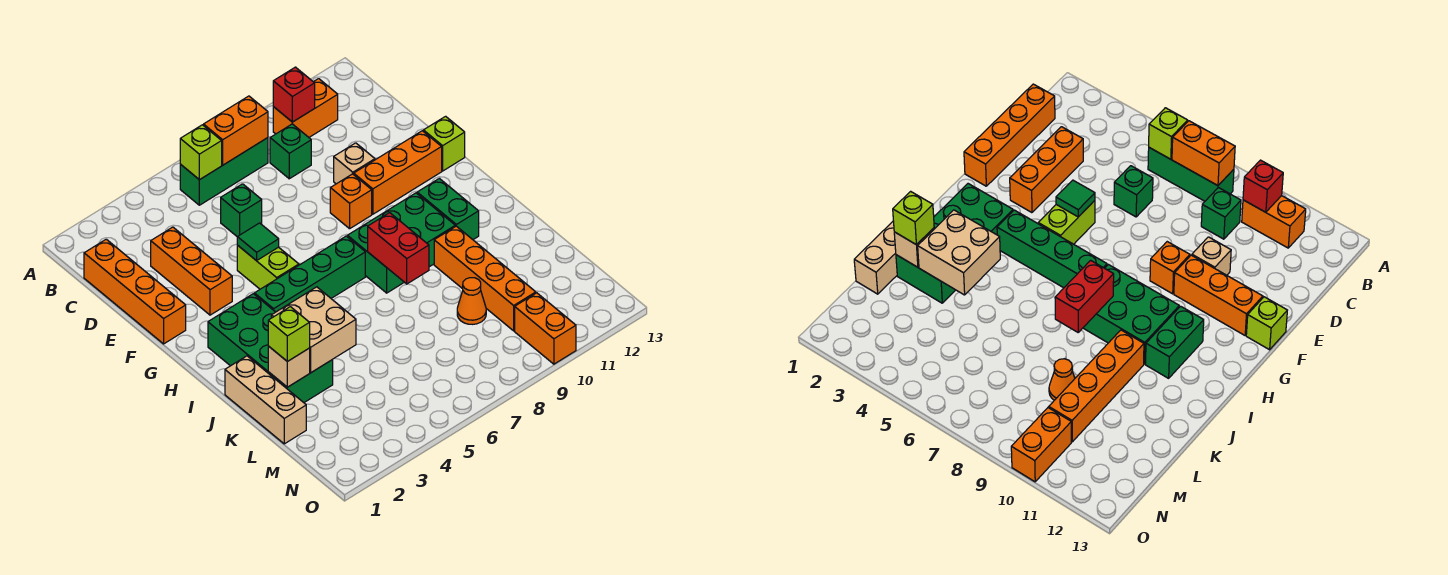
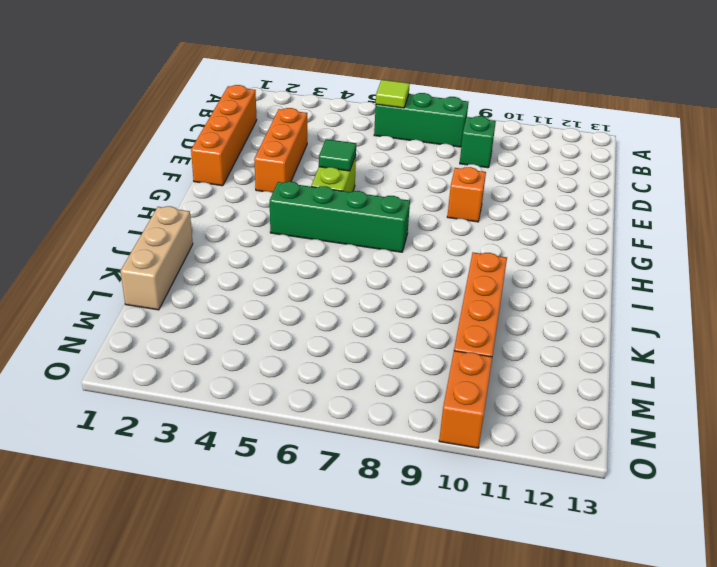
lime 1x1 tile [376,80,410,108] -> lime 1x1 brick [180,125,222,180]
none -> orange 1x2 brick [273,79,338,137]
none -> green 1x1 brick [221,184,262,237]
none -> tan 1x1 brick [334,143,375,184]

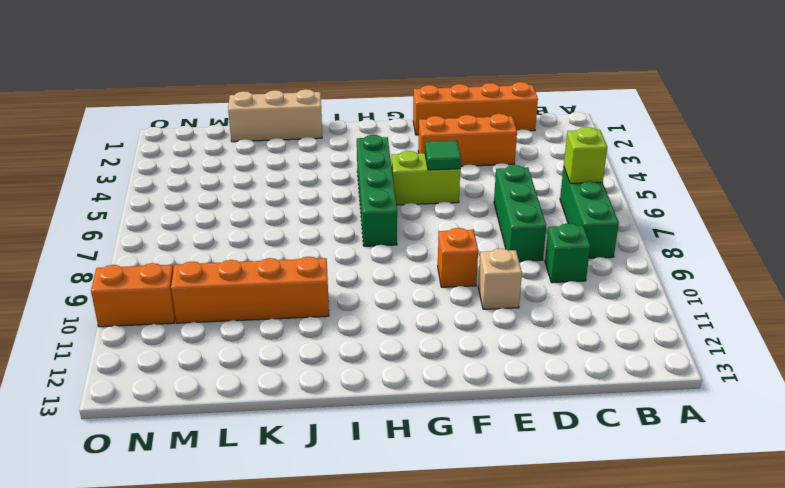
green 1x3 brick [494,165,546,261] -> green 1x1 brick [221,184,262,237]
none -> orange 1x2 brick [273,79,338,137]
none -> orange 1x3 brick [354,131,442,214]
none -> lime 1x1 brick [423,116,465,171]

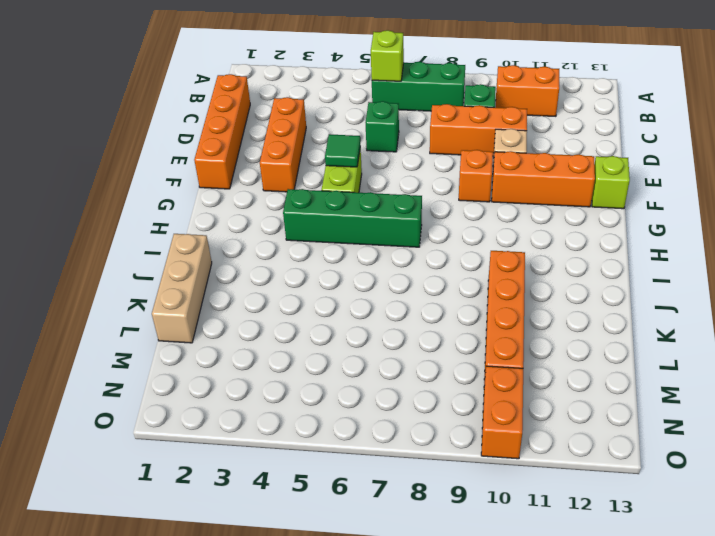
orange 1x3 brick [430,104,527,156] -> none
none -> green 2x4 brick [208,294,333,403]
none -> green 2x3 brick [347,193,455,293]
none -> green 1x2 brick [417,178,479,240]

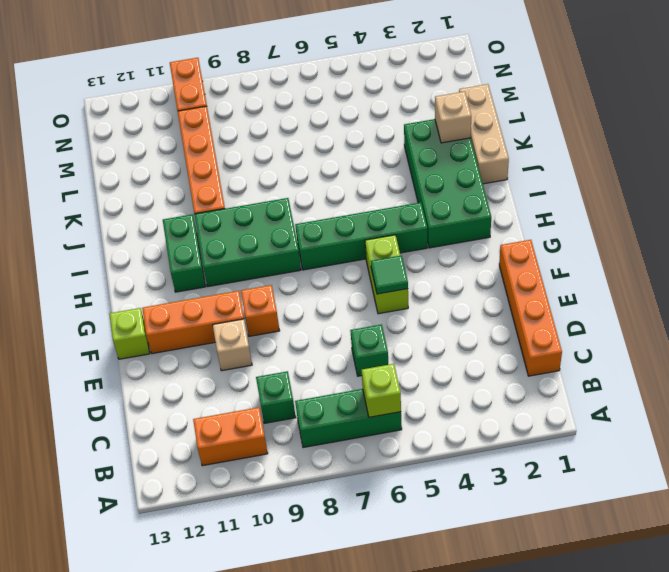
none -> orange 1x3 brick [151,227,232,315]
none -> orange 1x1 cone [457,278,486,324]
none -> orange 1x2 brick [204,96,268,165]

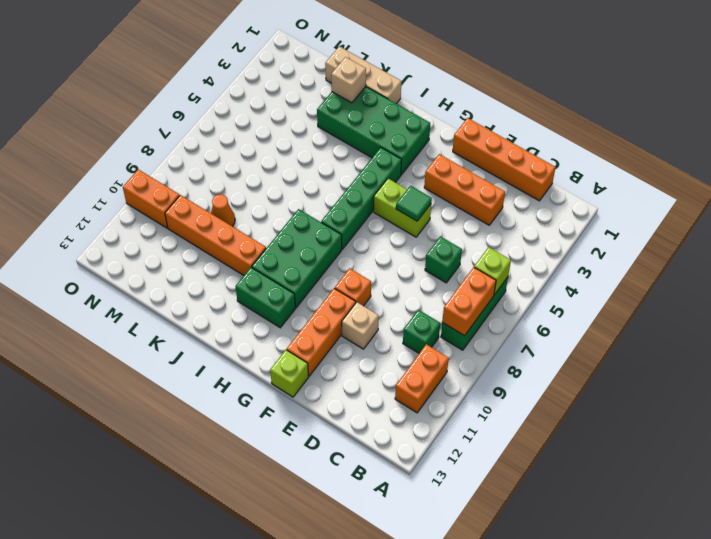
none -> red 1x1 brick [273,67,315,122]
none -> red 1x2 brick [368,213,429,284]
none -> tan 2x2 brick [271,287,356,372]

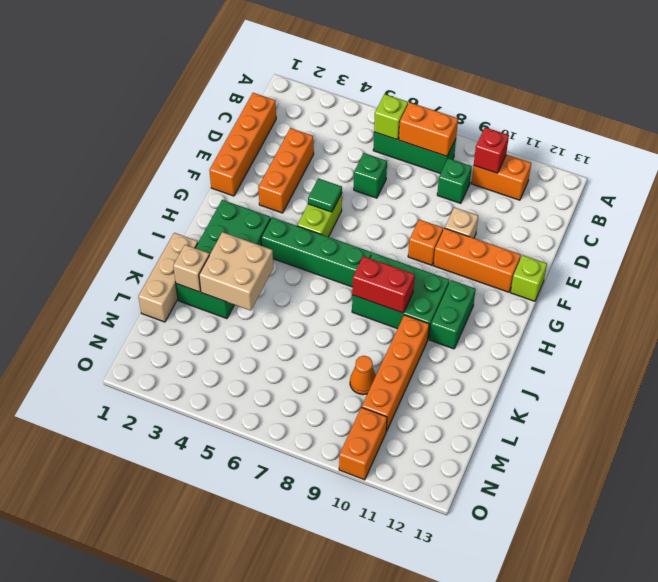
red 1x2 brick [352,256,415,313] -> red 1x2 brick turned to [368,213,429,284]
none -> lime 1x1 brick [268,307,310,361]

